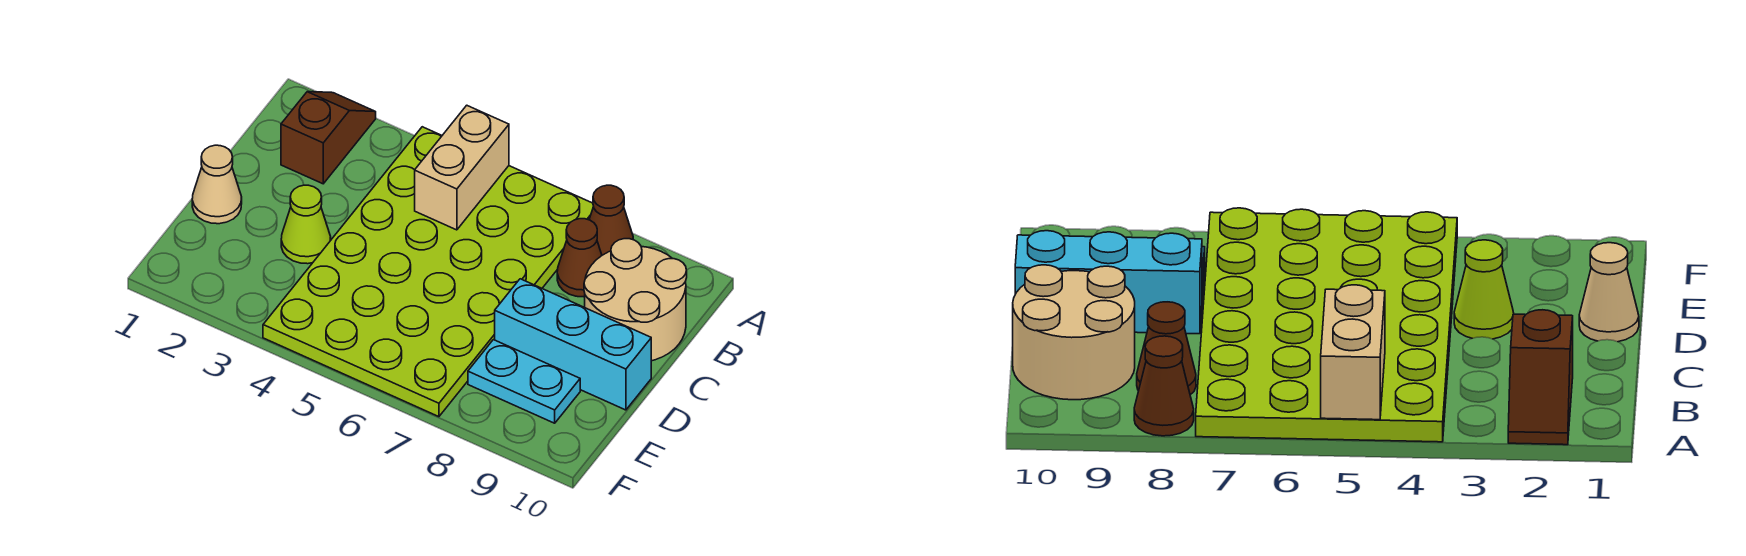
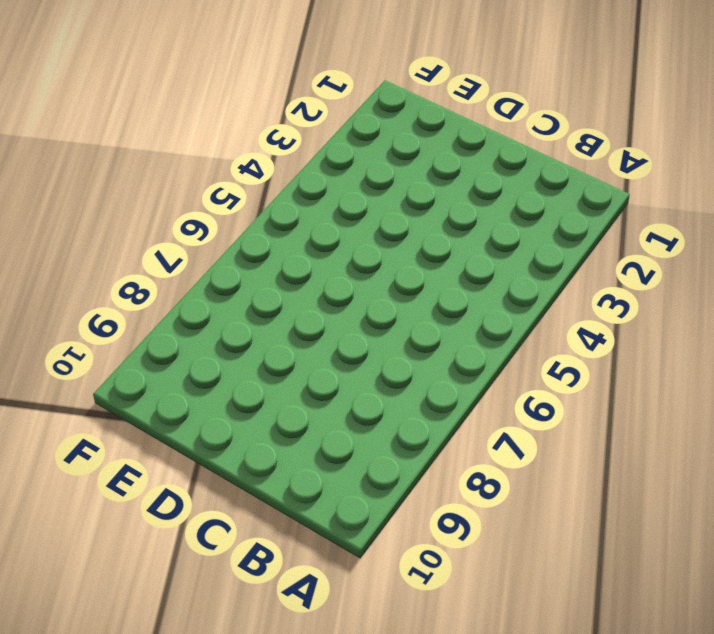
none -> brown 1x2 slope [281,92,376,184]
none -> lime 4x6 plate [263,127,593,417]

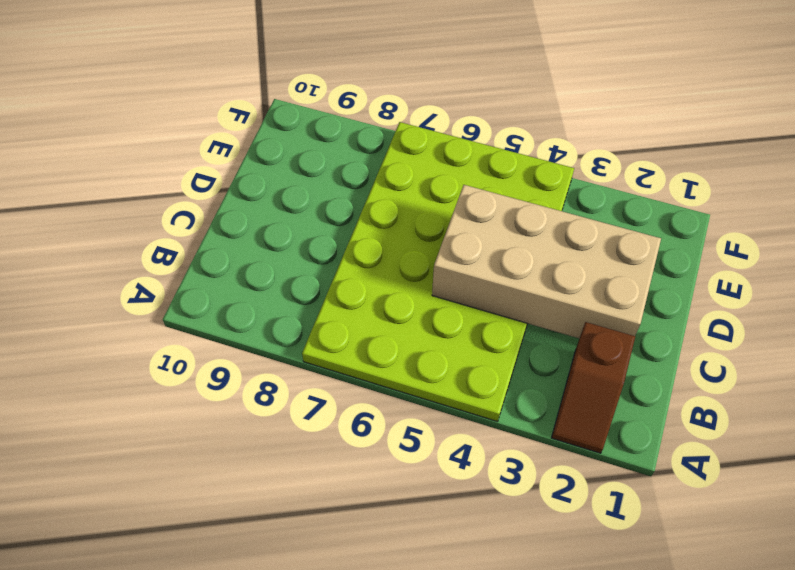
tan 2x4 brick [432,185,661,338] -> none
none -> brown 1x1 cone [589,185,633,255]
none -> brown 1x1 cone [557,219,602,297]

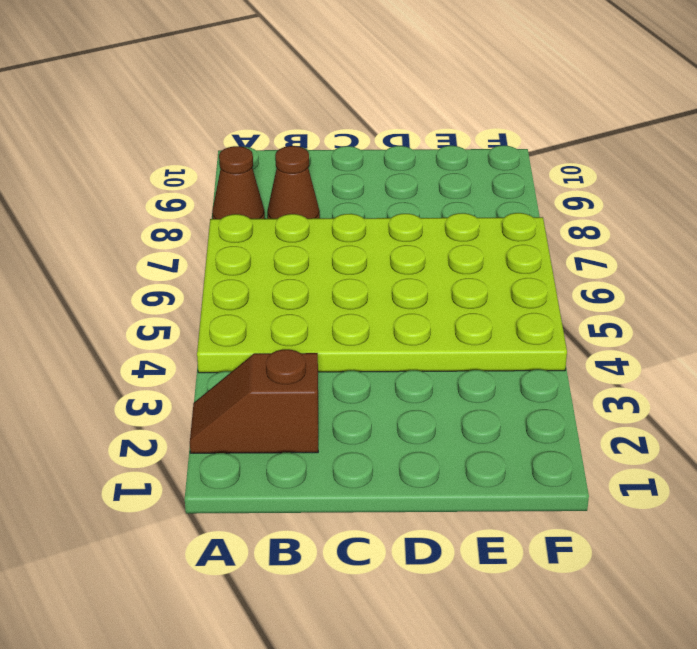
none -> tan 2x2 round brick [584,239,687,361]
none -> tan 1x1 cone [192,145,242,224]

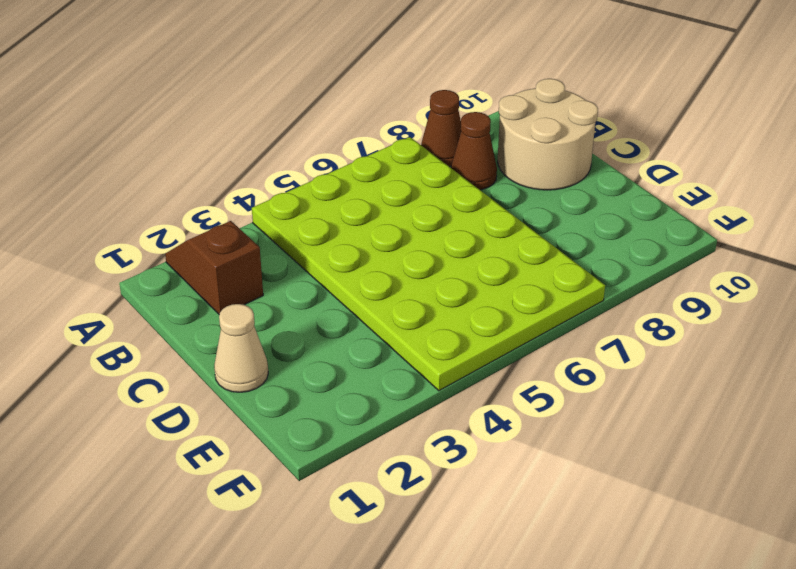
none -> lime 1x1 cone [281,185,331,264]
none -> cyan 1x3 brick [495,279,651,410]

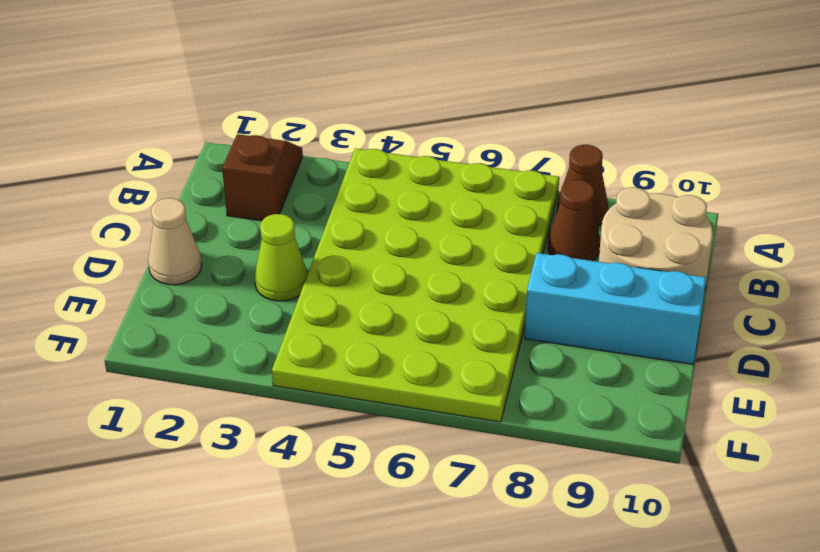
none -> cyan 1x2 plate [468,340,580,423]
none -> tan 1x2 brick [415,105,509,230]

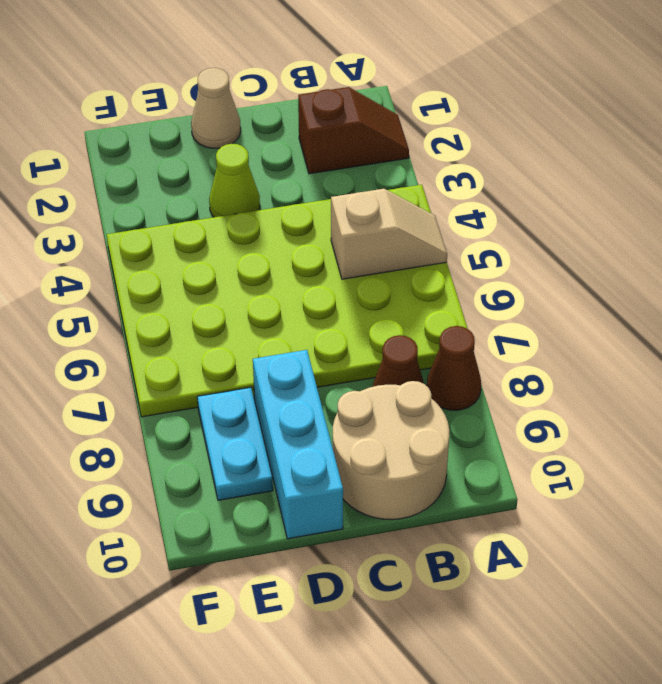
tan 1x2 slope [331,189,447,279] -> tan 1x2 brick [415,105,509,230]

